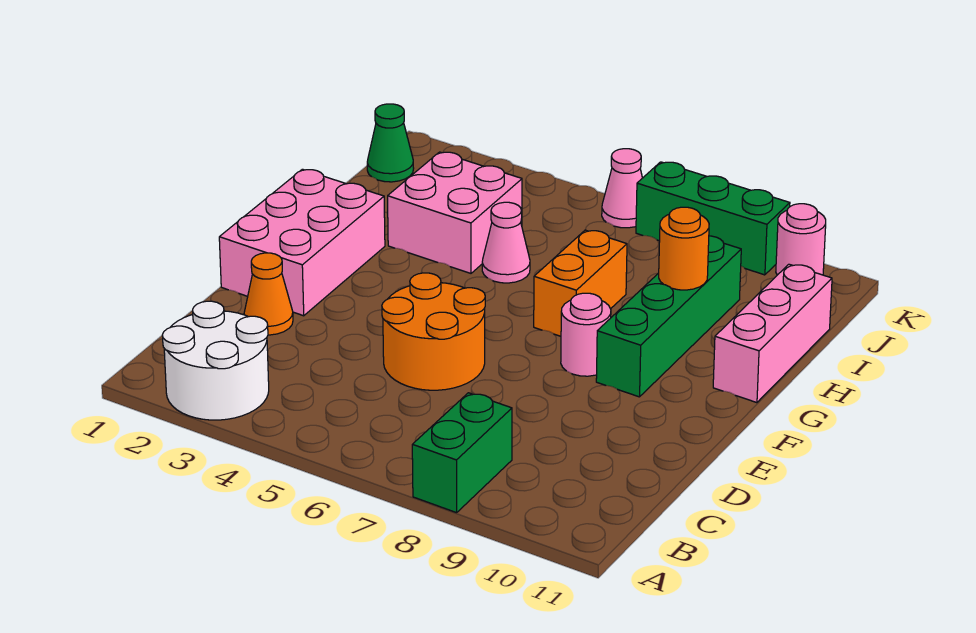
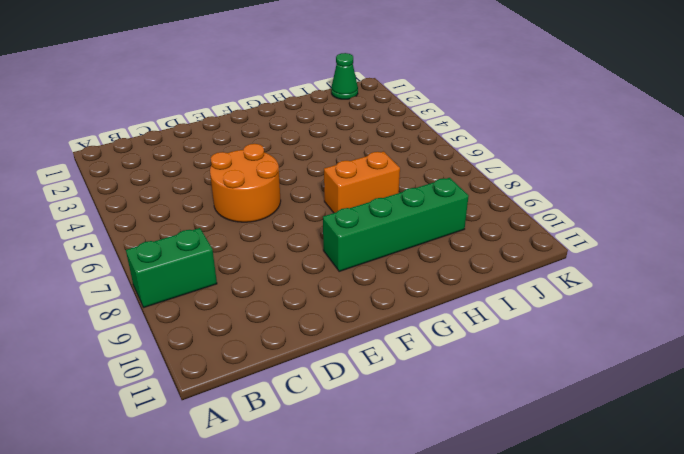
none -> white 2x2 round brick [163,301,269,420]
none -> orange 1x1 cone [244,253,293,335]
none -> pink 2x3 brick [219,169,385,316]

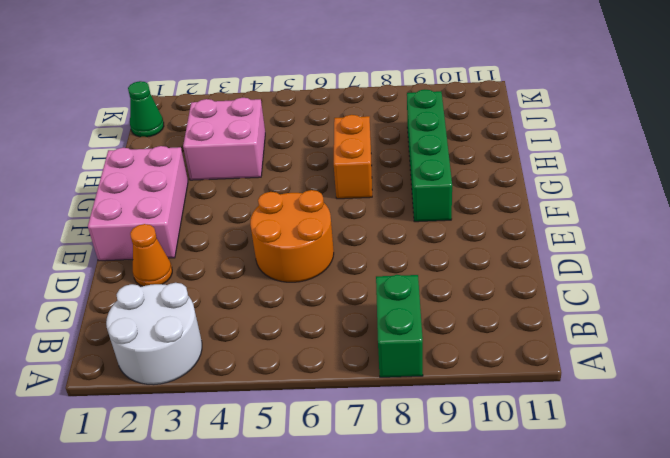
none -> pink 1x1 round brick [561,293,611,376]
none -> pink 1x3 brick [713,264,832,403]
none -> pink 1x1 cone [482,202,530,283]

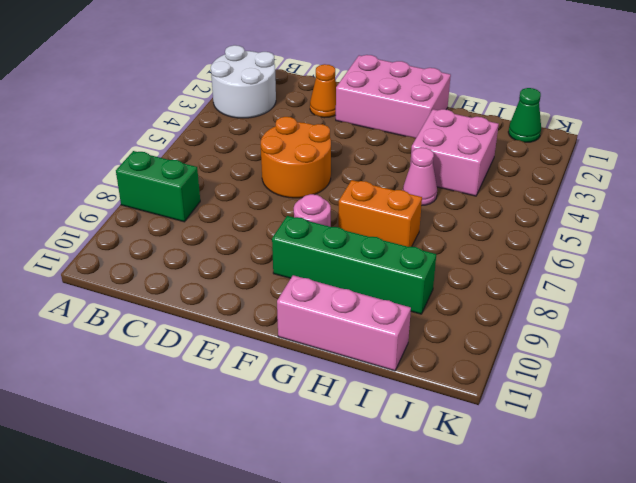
none -> pink 1x1 cone [602,149,642,228]
none -> green 1x3 brick [636,162,790,275]
none -> pink 1x1 round brick [776,204,826,275]

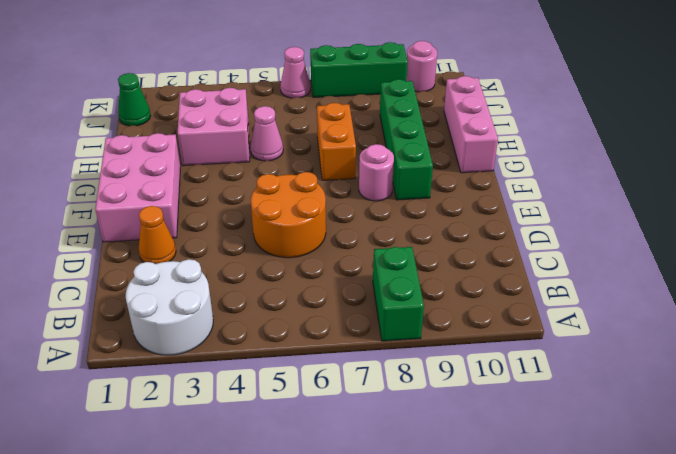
none -> orange 1x1 round brick [659,207,709,290]

